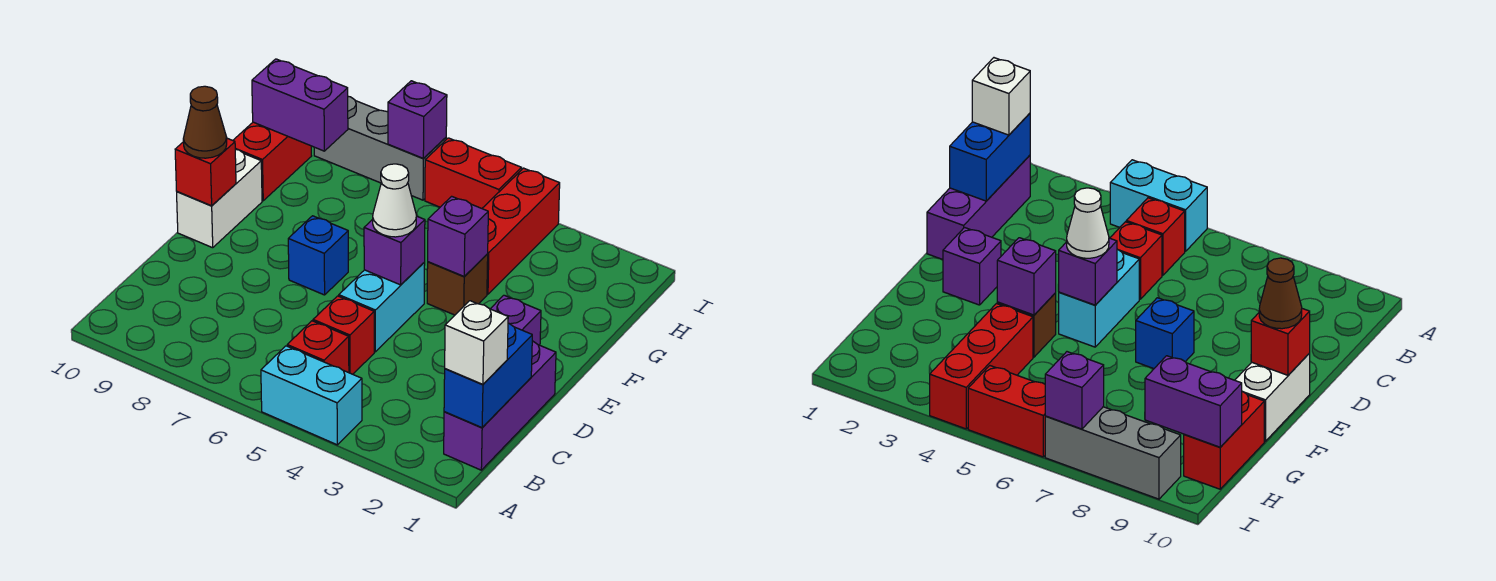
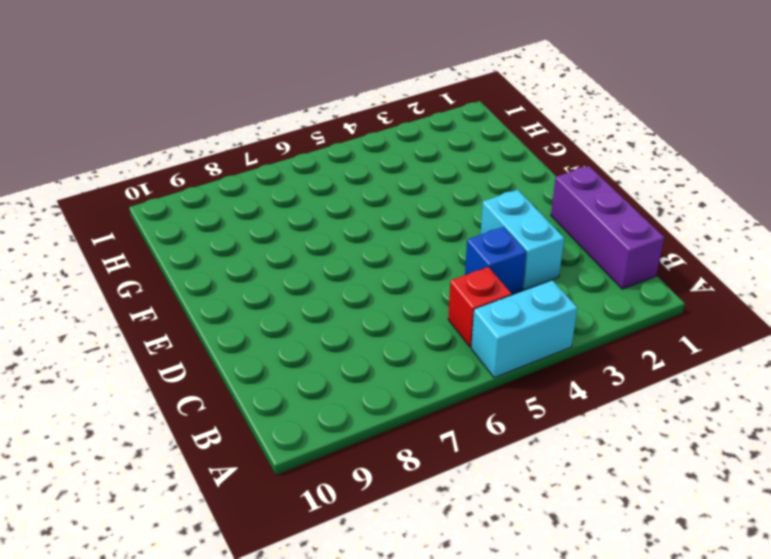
cyan 1x2 brick [480,190,564,290] -> cyan 1x2 brick moved to [339,263,425,352]
blue 1x1 brick [465,227,526,294] -> blue 1x1 brick moved to [288,216,348,295]
none -> red 1x1 brick [313,296,374,374]
none -> purple 1x1 brick [491,295,541,345]
none -> white 1x2 brick [177,149,262,248]

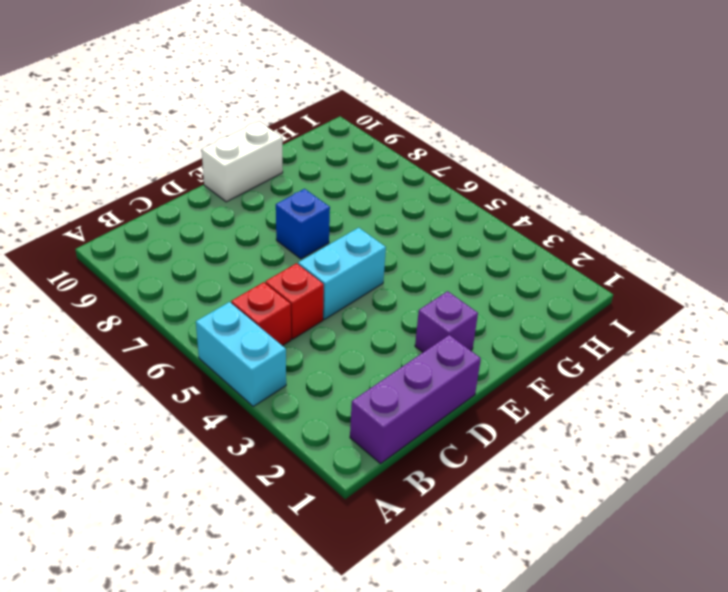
none -> brown 1x1 brick [427,254,488,315]
none -> red 1x3 brick [482,168,560,294]
none -> red 1x2 brick [233,122,311,201]

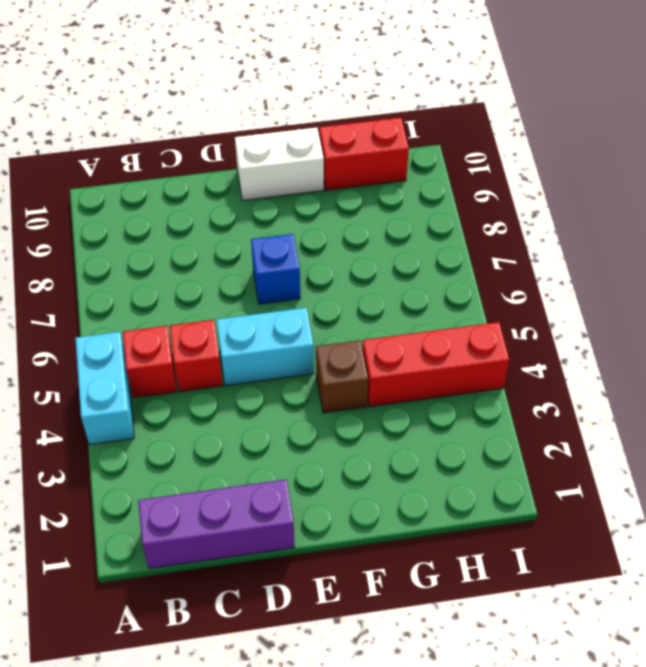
none -> purple 1x1 brick [491,295,541,345]
none -> red 1x2 brick [425,138,522,208]
none -> grey 1x3 brick [314,96,446,200]

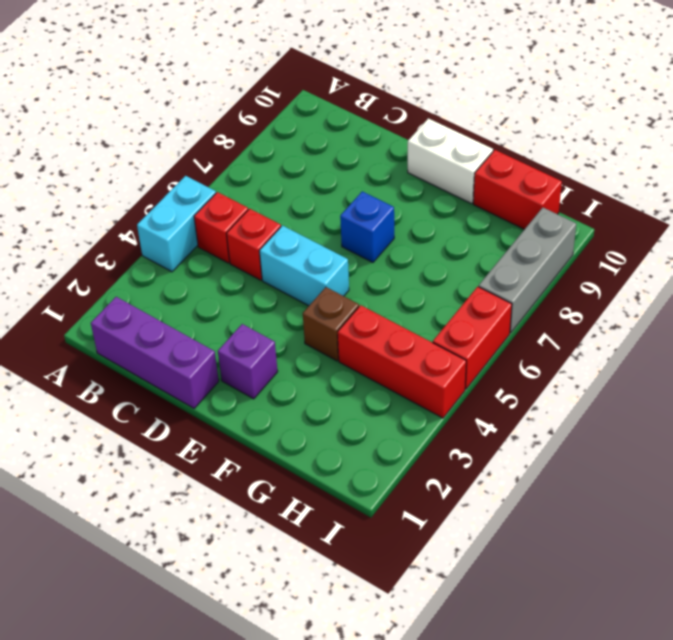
none -> blue 1x2 brick [444,323,532,428]
none -> purple 1x1 brick [364,216,425,285]
none -> red 1x1 brick [175,138,236,206]

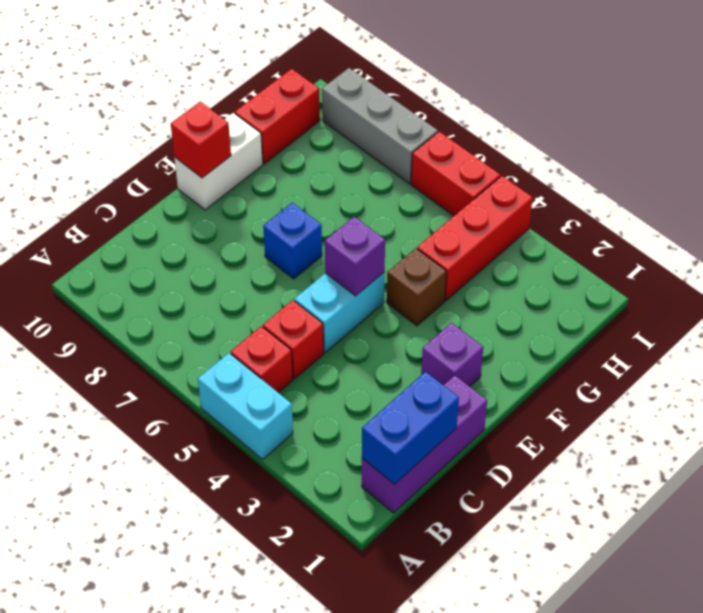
none -> purple 1x1 brick [428,196,488,276]
none -> purple 1x2 brick [252,59,348,151]
none -> purple 1x1 brick [388,81,447,158]

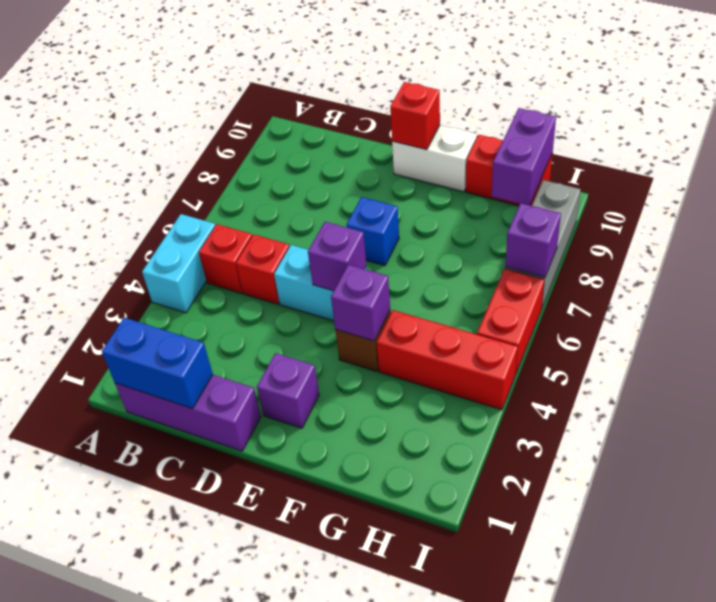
none -> white 1x1 brick [445,301,508,385]
none -> white 1x1 cone [373,164,416,237]
none -> brown 1x1 cone [183,86,227,158]

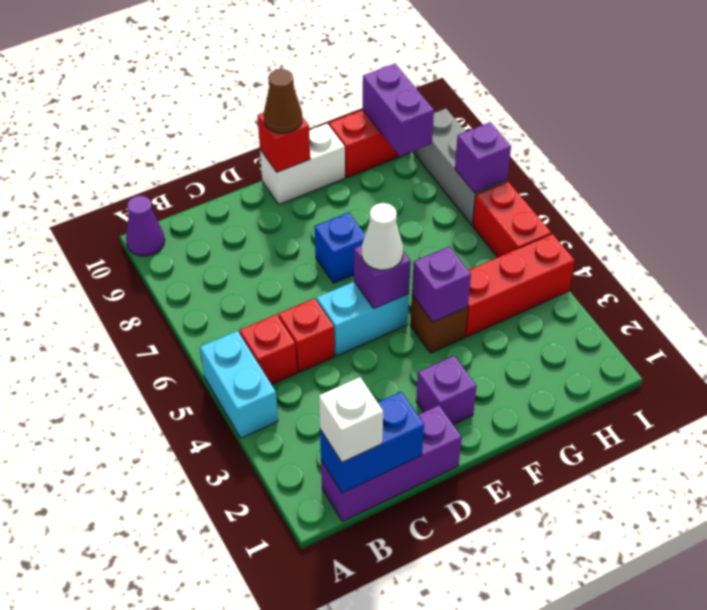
purple 1x1 cone [126,195,165,256] -> none

